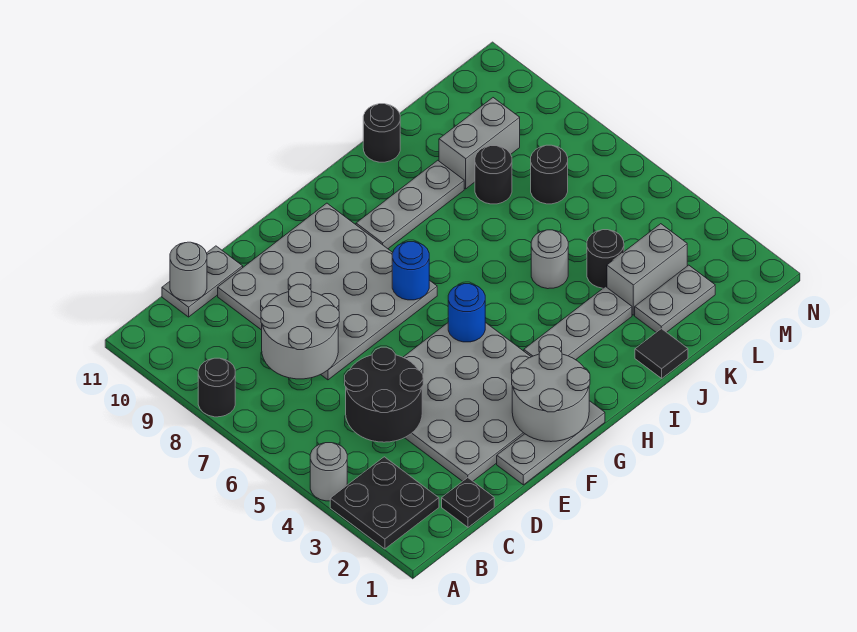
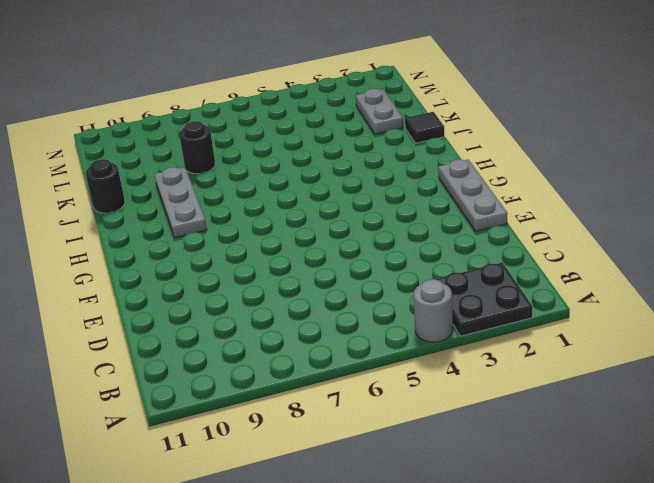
none -> black 1x1 round brick [198,358,235,417]
none -> black 1x1 plate [442,478,494,527]
none -> grey 1x2 plate [162,246,243,317]

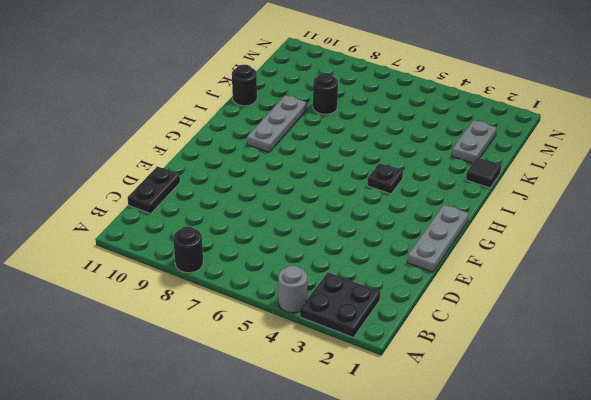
black 1x2 plate [128,166,180,214] -> grey 1x2 plate [162,246,243,317]
black 1x1 plate [367,163,403,194] -> black 1x1 plate moved to [442,478,494,527]
none -> grey 4x4 plate [403,322,531,481]
none -> grey 4x4 plate [218,203,437,380]
none -> grey 1x3 plate [524,287,632,360]

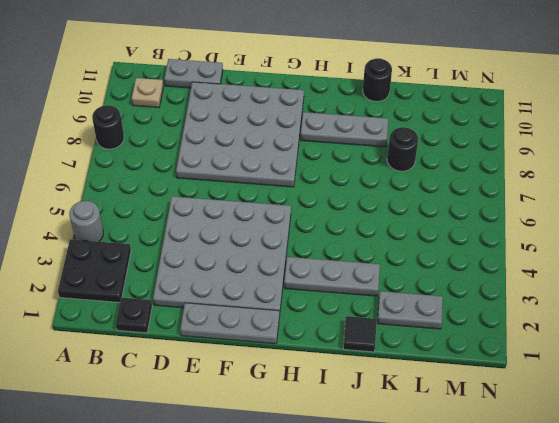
tan 1x1 plate [132,78,163,108] -> none
none -> grey 1x1 round brick [531,230,568,289]
none -> grey 1x2 brick [607,224,687,315]
none -> black 1x1 round brick [587,230,624,288]

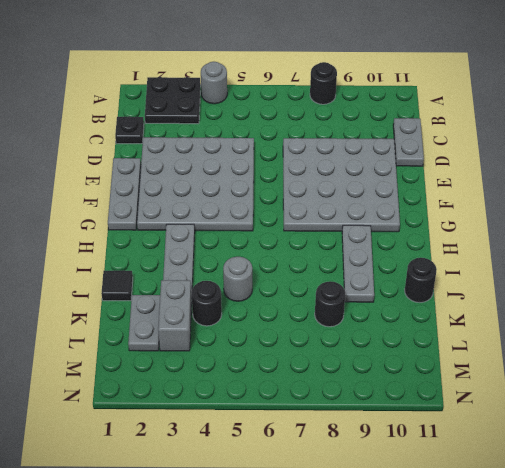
none -> grey 1x2 brick [439,98,520,189]
none -> black 1x1 round brick [531,145,568,204]
none -> black 2x2 round brick [344,347,423,442]

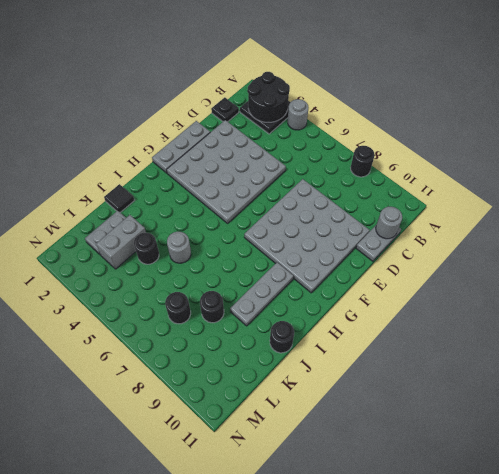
black 2x2 round brick [248,72,290,122] -> black 2x2 round brick moved to [344,347,423,442]
none -> grey 1x3 plate [524,287,632,360]
none -> grey 1x2 brick [439,98,520,189]
none -> grey 2x2 round brick [261,284,339,379]

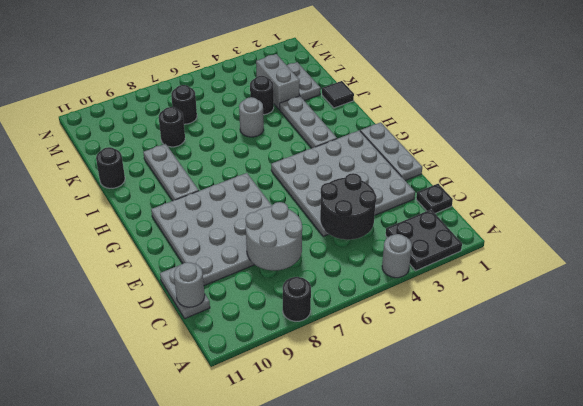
none -> grey 1x2 brick [439,98,520,189]
none -> grey 2x2 round brick [512,347,590,442]
none -> blue 1x1 round brick [448,284,485,342]

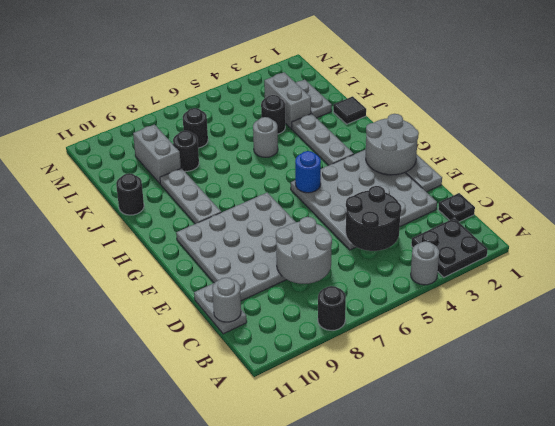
none -> blue 1x1 round brick [392,242,429,300]

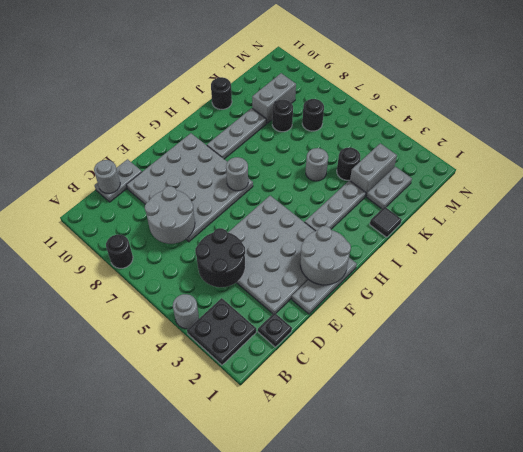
grey 1x1 round brick [226,157,248,191] -> blue 1x1 round brick [392,242,429,300]
none -> blue 1x1 round brick [448,284,485,342]

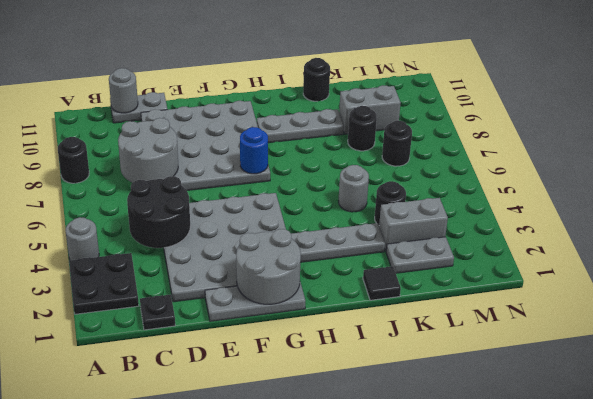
none -> blue 1x1 round brick [448,284,485,342]

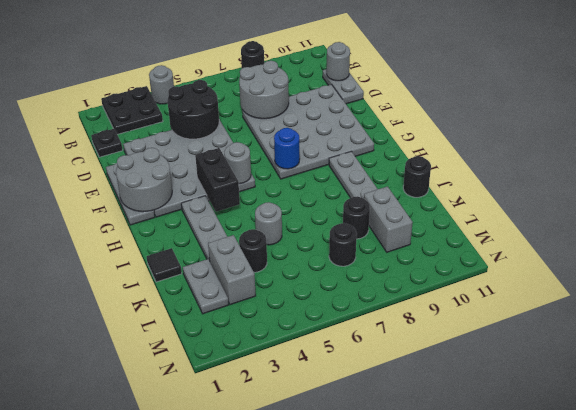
black 1x2 brick [195,148,240,212] -> none
grey 1x1 round brick [224,142,251,184] -> blue 1x1 round brick [448,284,485,342]

